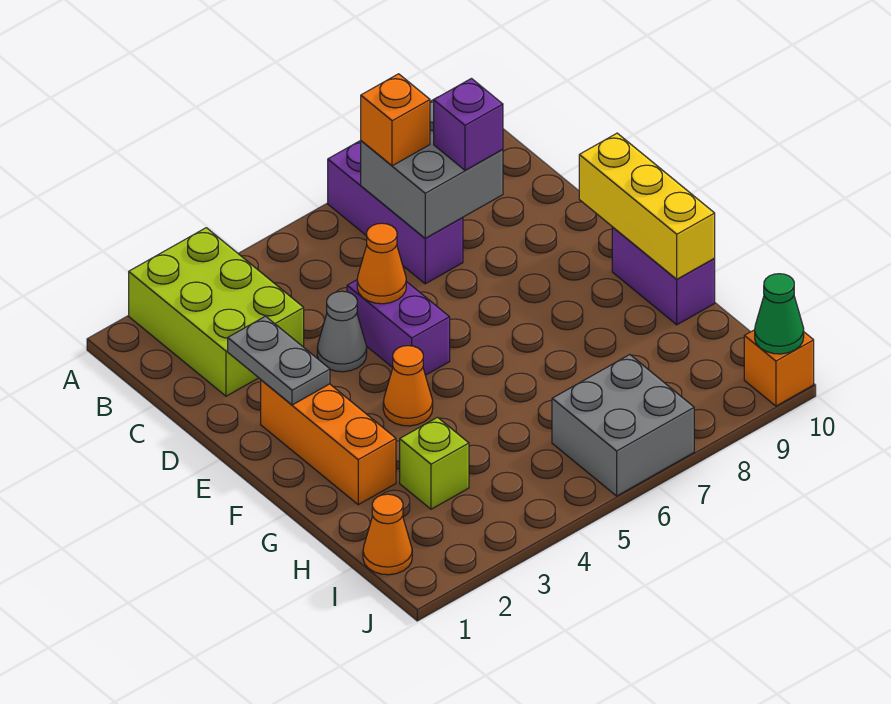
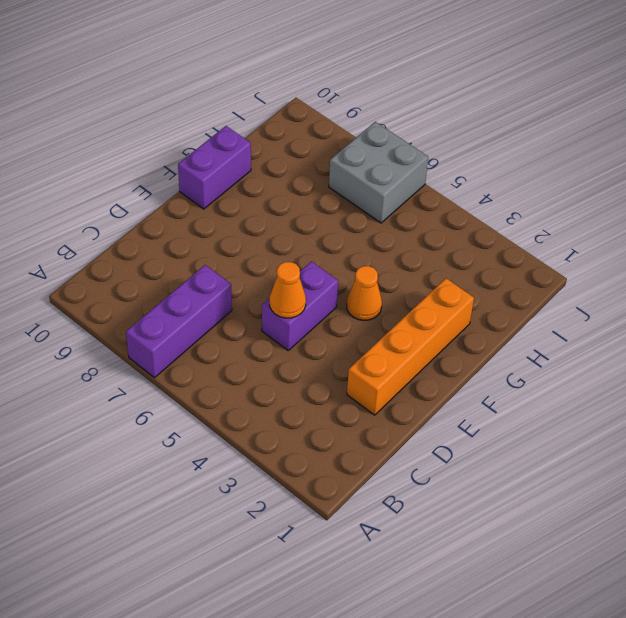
orange 1x4 brick [347,278,474,415] -> orange 1x3 brick [261,380,396,505]
none -> lime 2x3 brick [129,228,304,396]
none -> grey 1x1 cone [317,291,367,372]
none -> lime 1x1 brick [400,417,469,509]

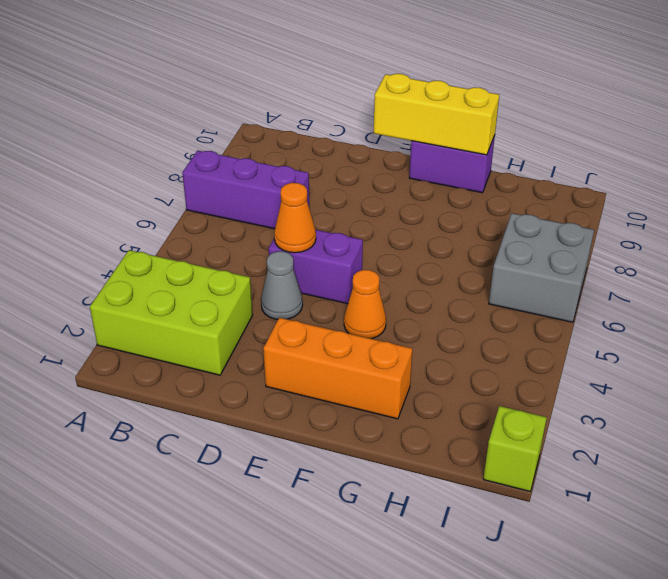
lime 1x1 brick [483,406,547,491] -> lime 1x1 brick moved to [400,417,469,509]
none -> orange 1x1 cone [363,494,412,575]
none -> orange 1x1 brick [744,330,814,406]
none -> grey 2x2 brick [361,100,503,238]

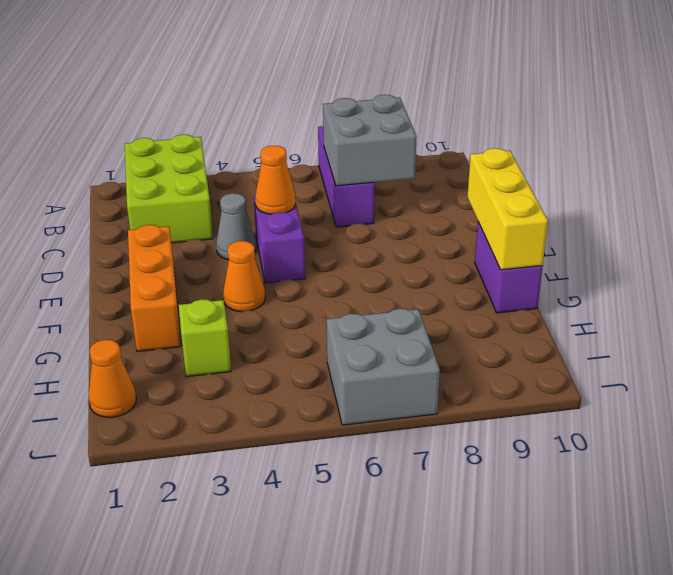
none -> orange 1x1 brick [744,330,814,406]
none -> grey 1x2 plate [228,316,330,405]
none -> green 1x1 cone [755,274,804,354]

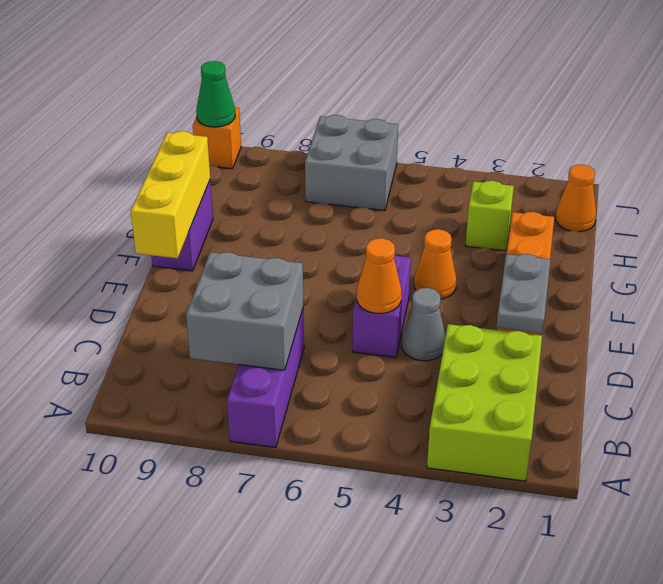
none -> orange 1x1 brick [361,74,430,166]
none -> purple 1x1 brick [434,79,503,170]

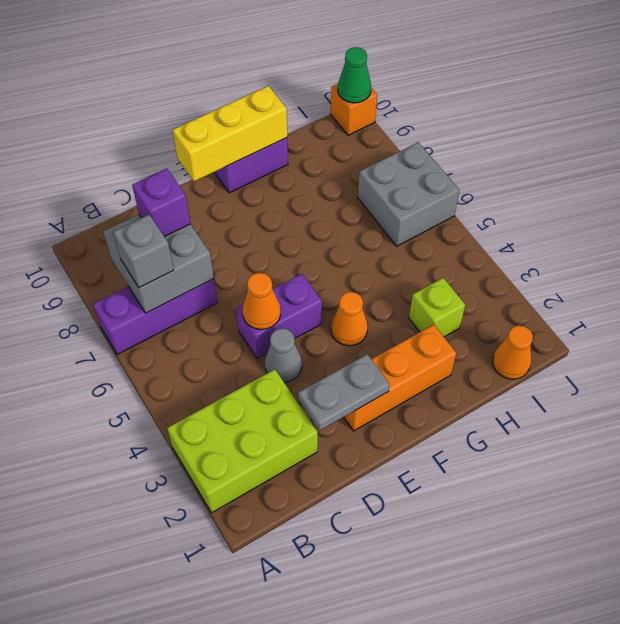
grey 1x1 brick [113,215,174,288] -> orange 1x1 brick [361,74,430,166]

